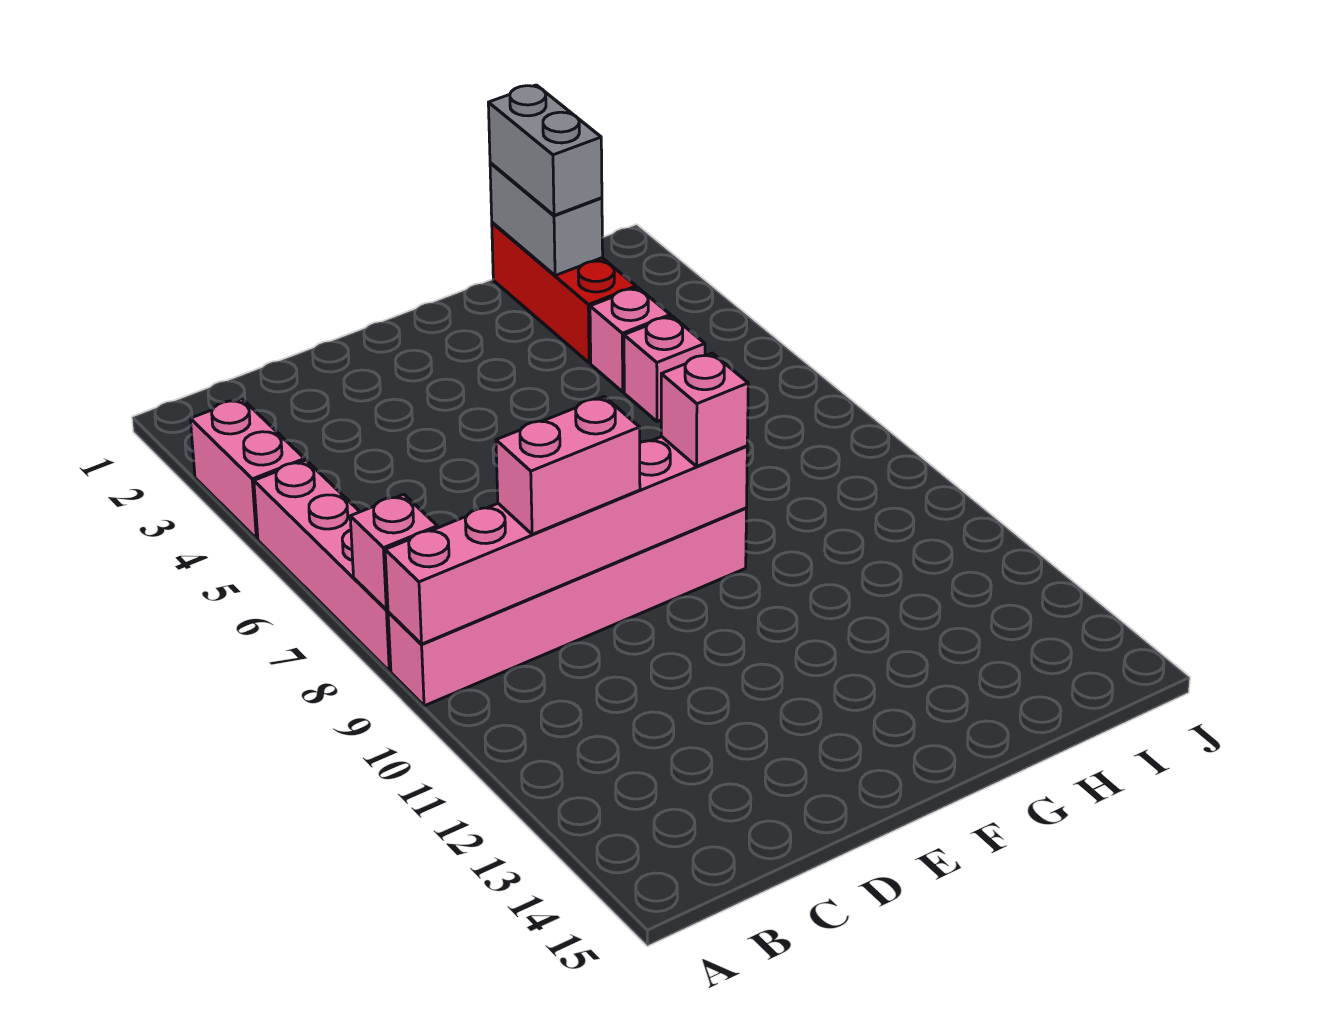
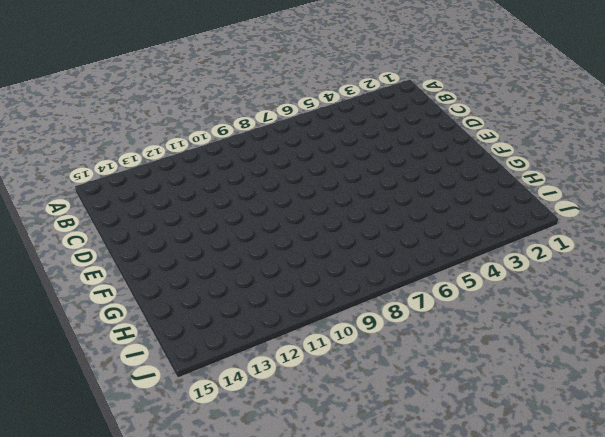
none -> pink 1x2 brick [190,399,305,539]
none -> pink 1x4 brick [254,460,391,671]
none -> pink 1x6 brick [388,508,747,706]

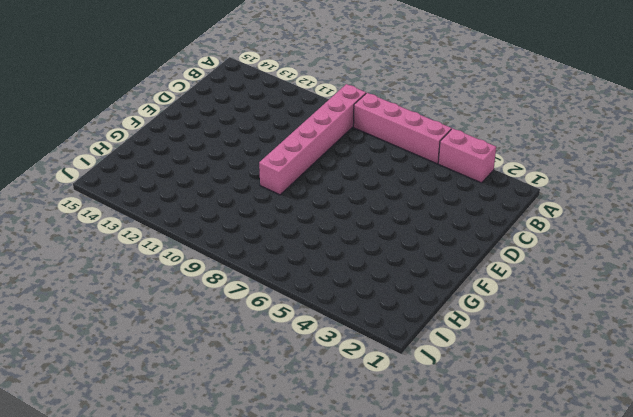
none -> red 1x3 brick [492,223,636,363]
none -> pink 1x1 brick [590,287,670,392]
none -> pink 1x1 brick [624,316,705,421]

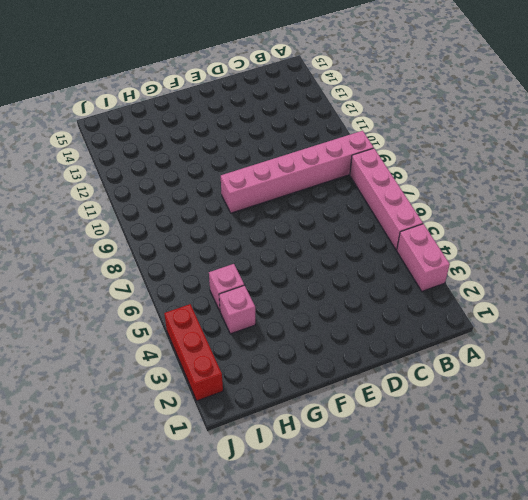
red 1x3 brick [164,304,223,401] -> red 1x3 brick moved to [492,223,636,363]
none -> pink 1x1 brick [350,494,437,610]
none -> pink 1x6 brick [385,437,747,644]
none -> grey 1x2 brick [490,163,603,276]

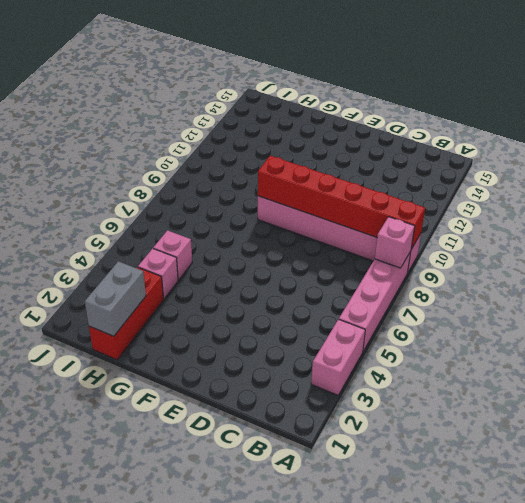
red 1x6 brick [258,156,425,249] -> pink 1x6 brick [385,437,747,644]
none -> pink 1x2 brick [496,397,640,534]
none -> pink 1x1 brick [661,353,748,466]
none -> grey 1x2 brick [488,85,602,215]

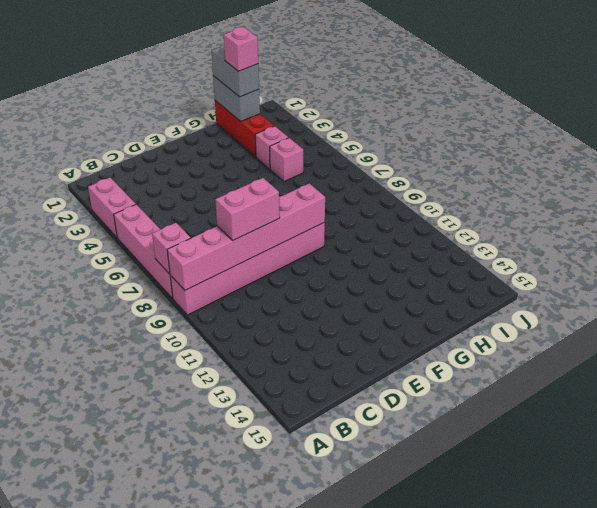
pink 1x1 brick [224,27,258,71] -> pink 1x1 brick moved to [661,353,748,466]

